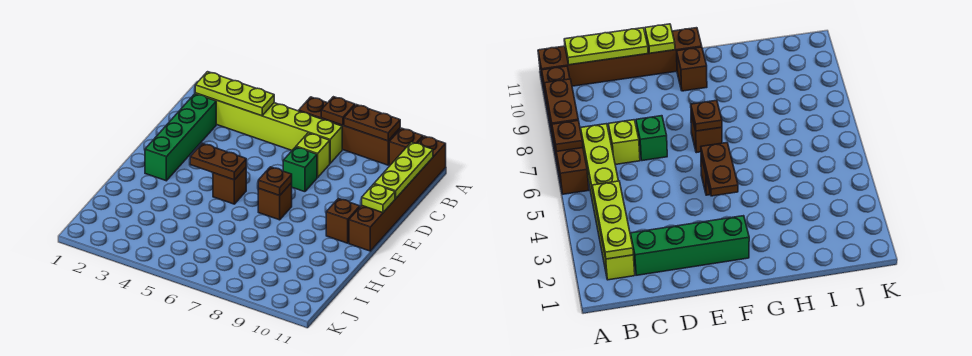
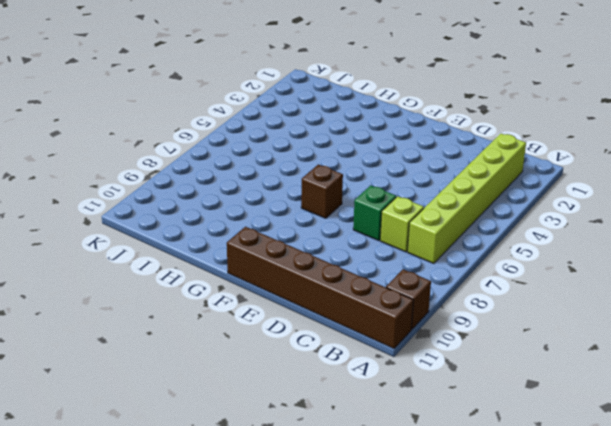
none -> brown 1x4 brick [299,97,400,165]
none -> green 1x4 brick [145,94,216,181]
none -> brown 1x1 brick [213,168,246,204]

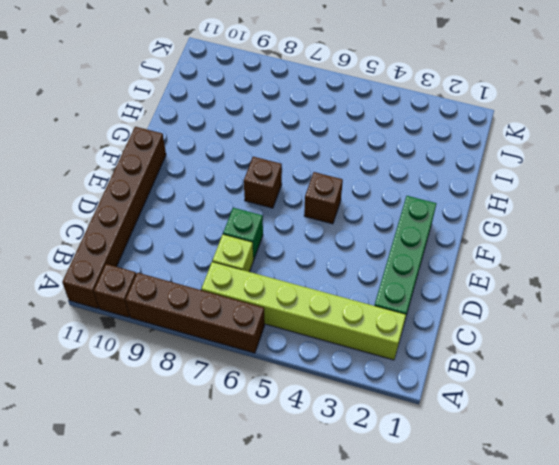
none -> brown 1x1 brick [326,199,360,243]
none -> brown 1x1 plate [321,97,355,125]
none -> brown 1x2 plate [344,105,400,141]

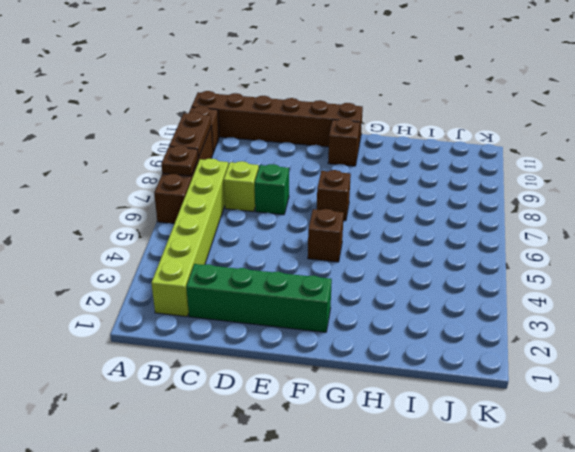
none -> lime 1x3 plate [195,72,274,116]
none -> lime 1x3 plate [374,142,433,199]
none -> lime 1x1 plate [362,184,395,213]

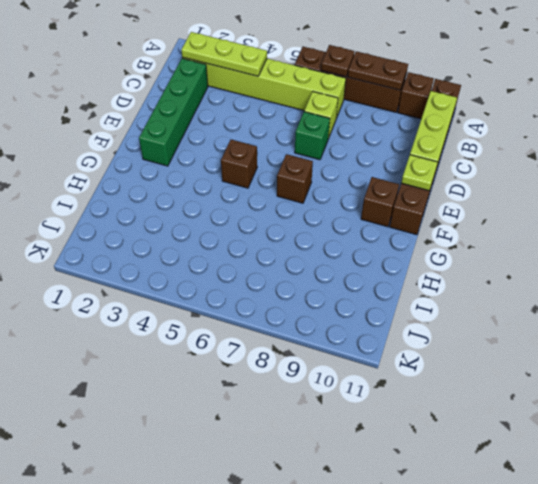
none -> brown 1x2 plate [190,143,246,180]
none -> brown 1x1 plate [258,167,292,195]

